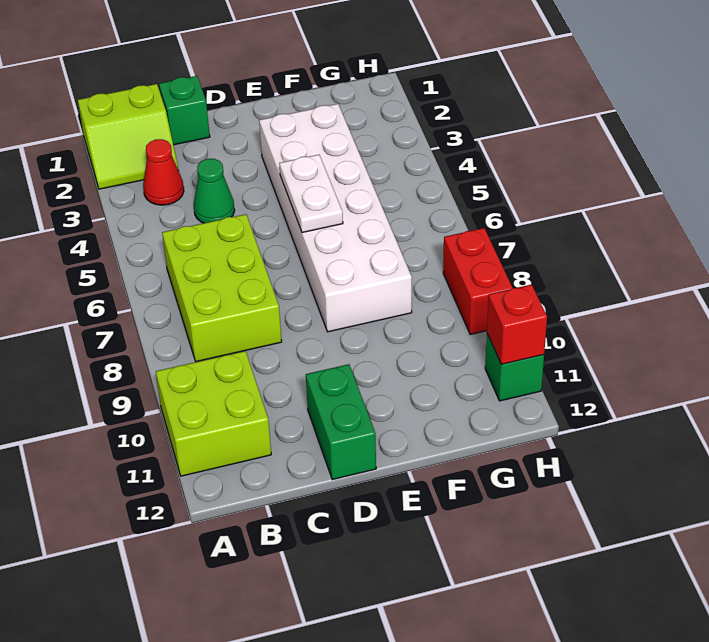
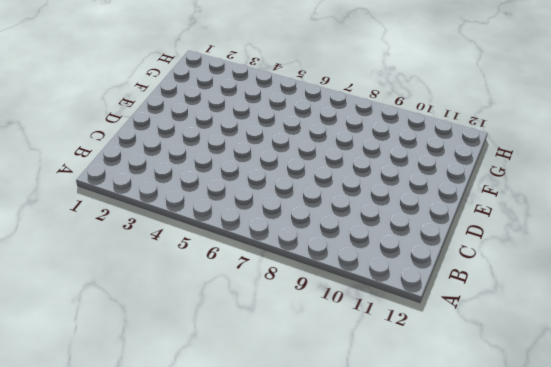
none -> lime 2x2 slope [78,84,178,189]
none -> lime 2x2 brick [156,351,271,476]
none -> red 1x1 cone [143,139,184,205]

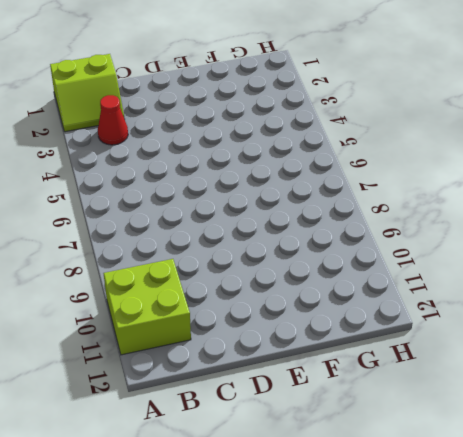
none -> lime 2x3 brick [162,214,282,362]
none -> green 1x1 brick [159,76,210,145]
none -> green 1x1 cone [194,159,235,223]

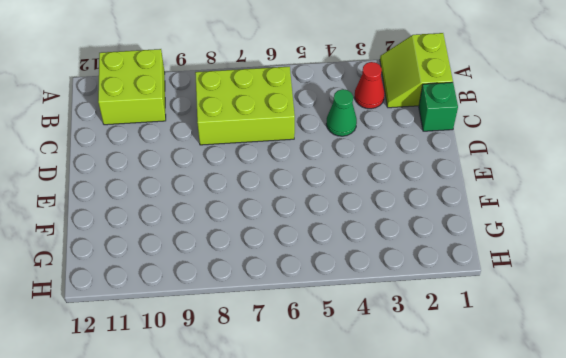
none -> green 1x2 brick [306,364,376,480]
none -> white 2x6 brick [259,104,412,332]
none -> red 1x2 brick [443,228,513,335]

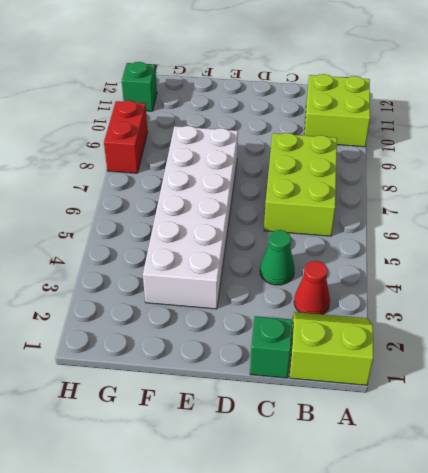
none -> green 1x2 brick [306,364,376,480]
none -> white 1x2 plate [279,155,343,233]
none -> red 1x1 brick [487,284,547,364]

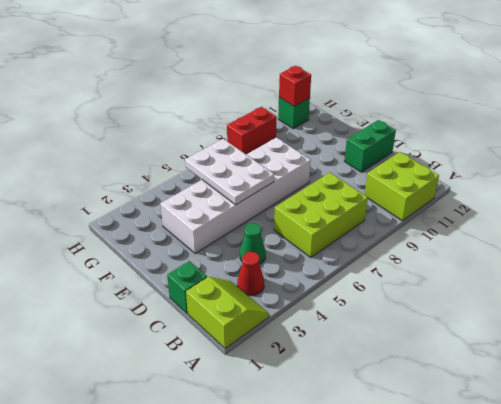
white 2x3 plate [185,139,274,205] -> white 1x2 plate [279,155,343,233]

